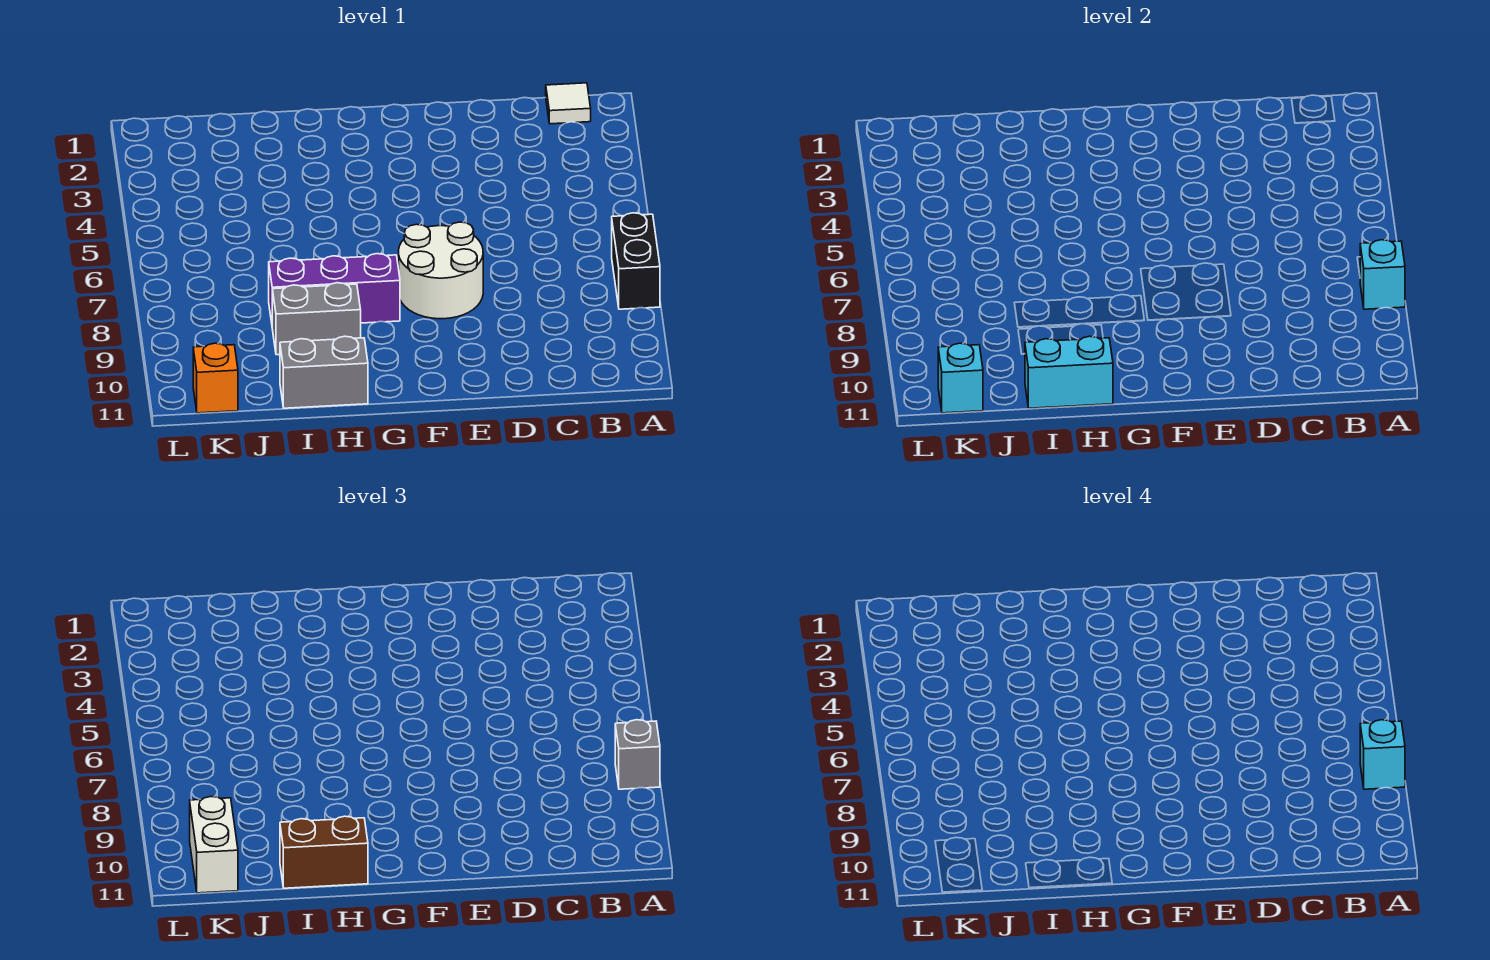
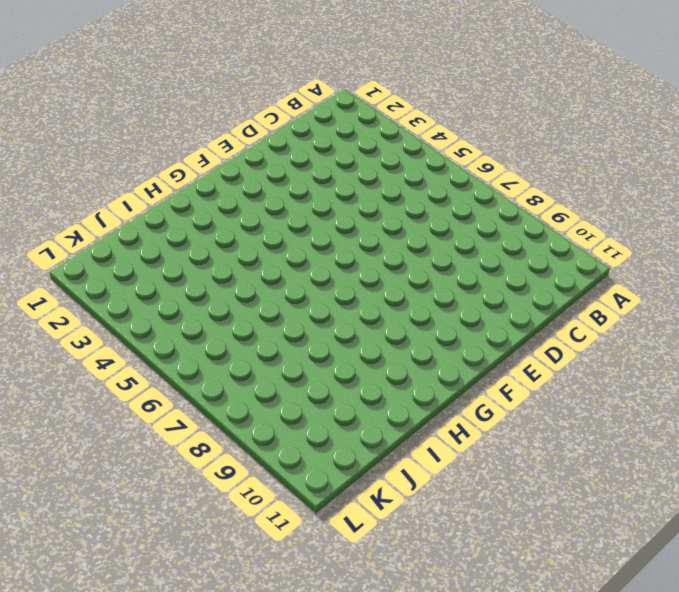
none -> black 1x2 brick [612,213,660,309]
none -> white 1x1 tile [546,83,591,124]
none -> white 2x2 round brick [399,222,483,319]

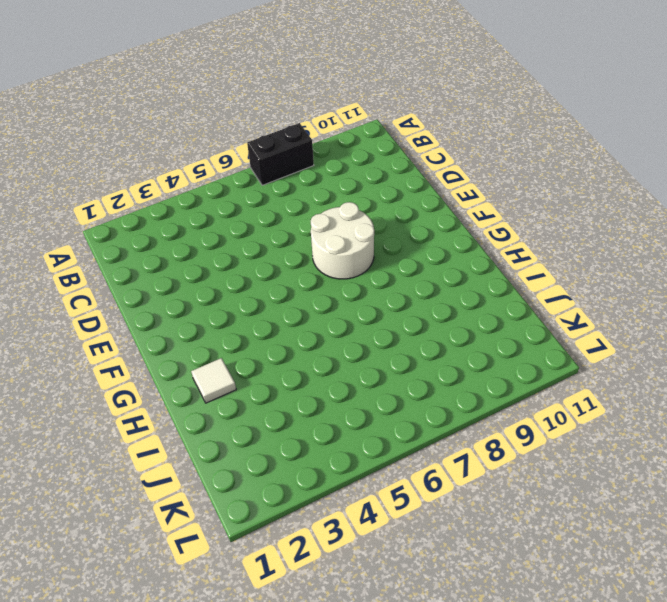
white 1x1 tile [191,358,236,403] -> white 1x1 tile moved to [546,83,591,124]
none -> purple 1x3 brick [269,254,400,323]
none -> grey 1x2 brick [272,283,361,355]
none -> grey 1x2 brick [280,336,368,408]

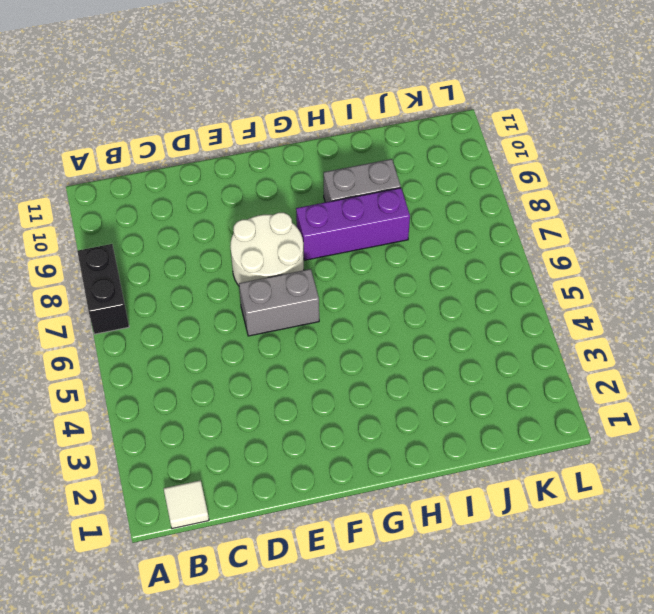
grey 1x2 brick [239,269,319,336] -> grey 1x2 brick moved to [280,336,368,408]
none -> orange 1x1 brick [193,343,238,413]
none -> cyan 1x1 brick [1360,240,1405,309]
none -> cyan 1x2 brick [1025,336,1113,408]

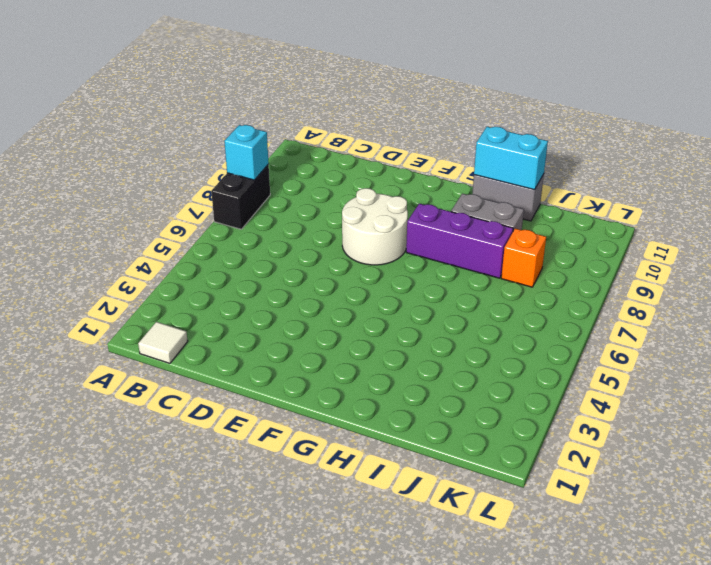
orange 1x1 brick [501,229,546,287] -> orange 1x1 brick moved to [193,343,238,413]
none -> cyan 1x1 brick [938,343,983,413]
none -> grey 1x1 brick [615,720,660,789]
none -> brown 1x2 brick [280,816,368,888]

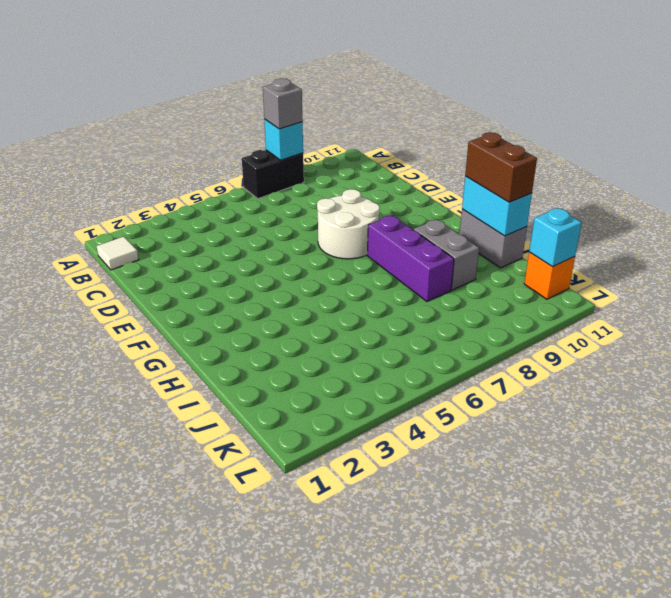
none -> white 1x2 brick [190,797,238,893]
none -> cyan 1x1 brick [1360,720,1405,789]

